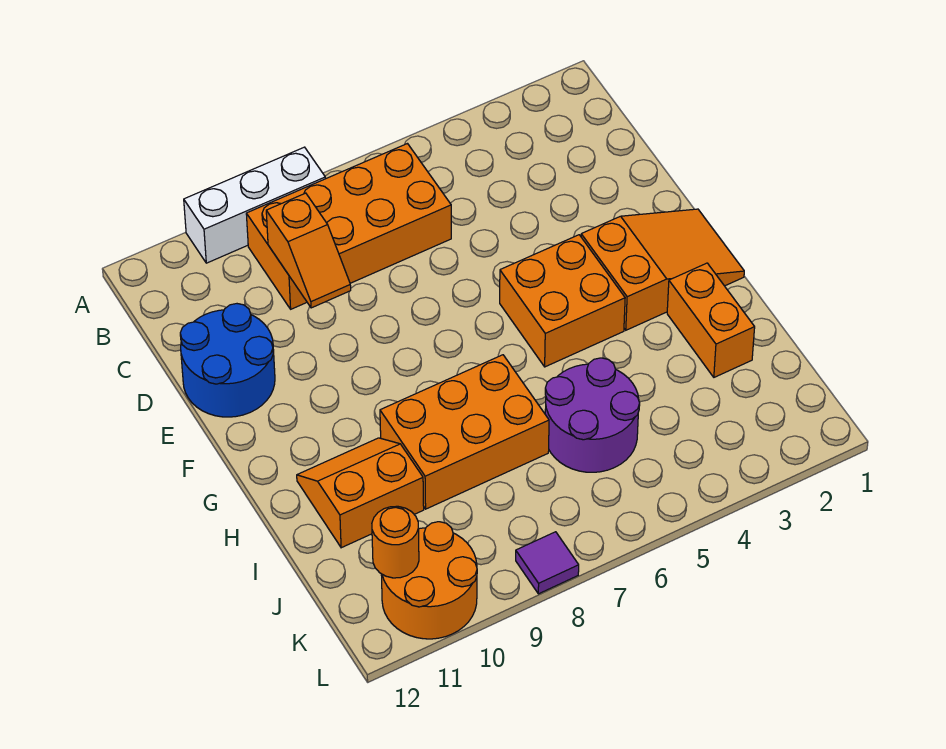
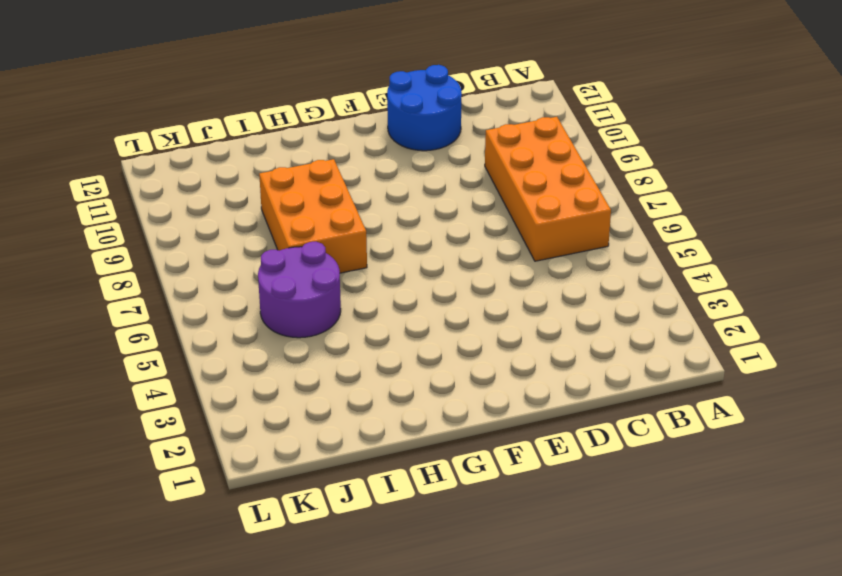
none -> white 1x3 brick [184,147,325,263]
none -> orange 2x3 slope [581,209,744,330]
none -> orange 2x2 brick [500,235,625,367]

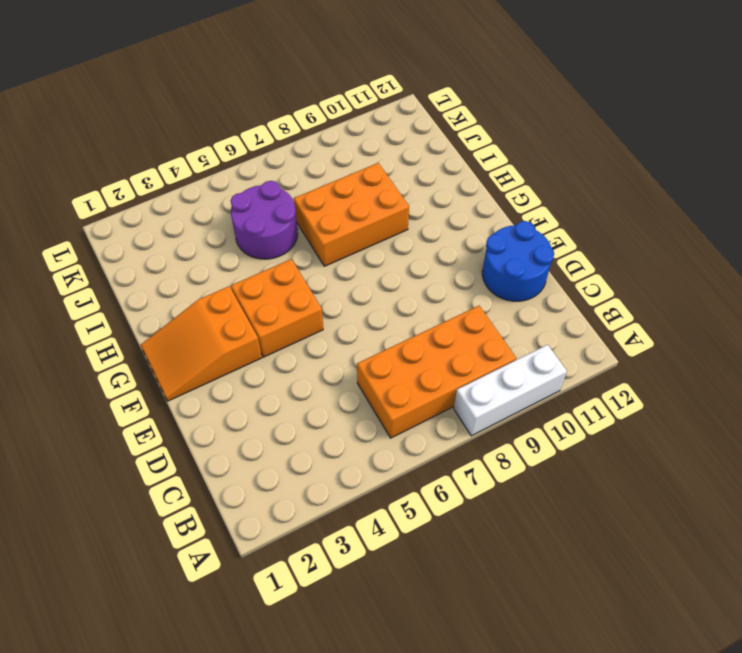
none -> orange 1x2 brick [667,263,755,377]
none -> orange 2x2 slope [297,438,424,548]
none -> orange 2x2 round brick [381,522,477,639]

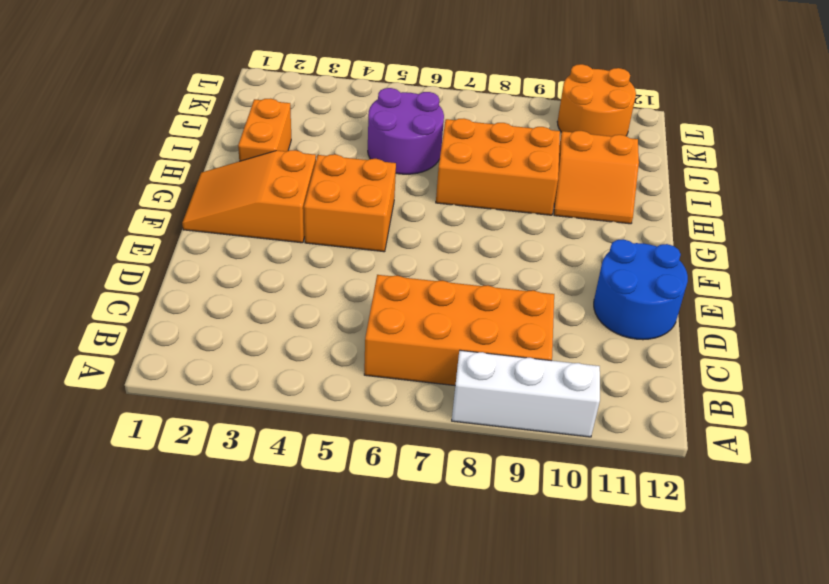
none -> purple 1x1 tile [516,532,579,594]
none -> orange 1x2 slope [266,193,351,308]
none -> orange 1x1 round brick [372,506,419,578]

